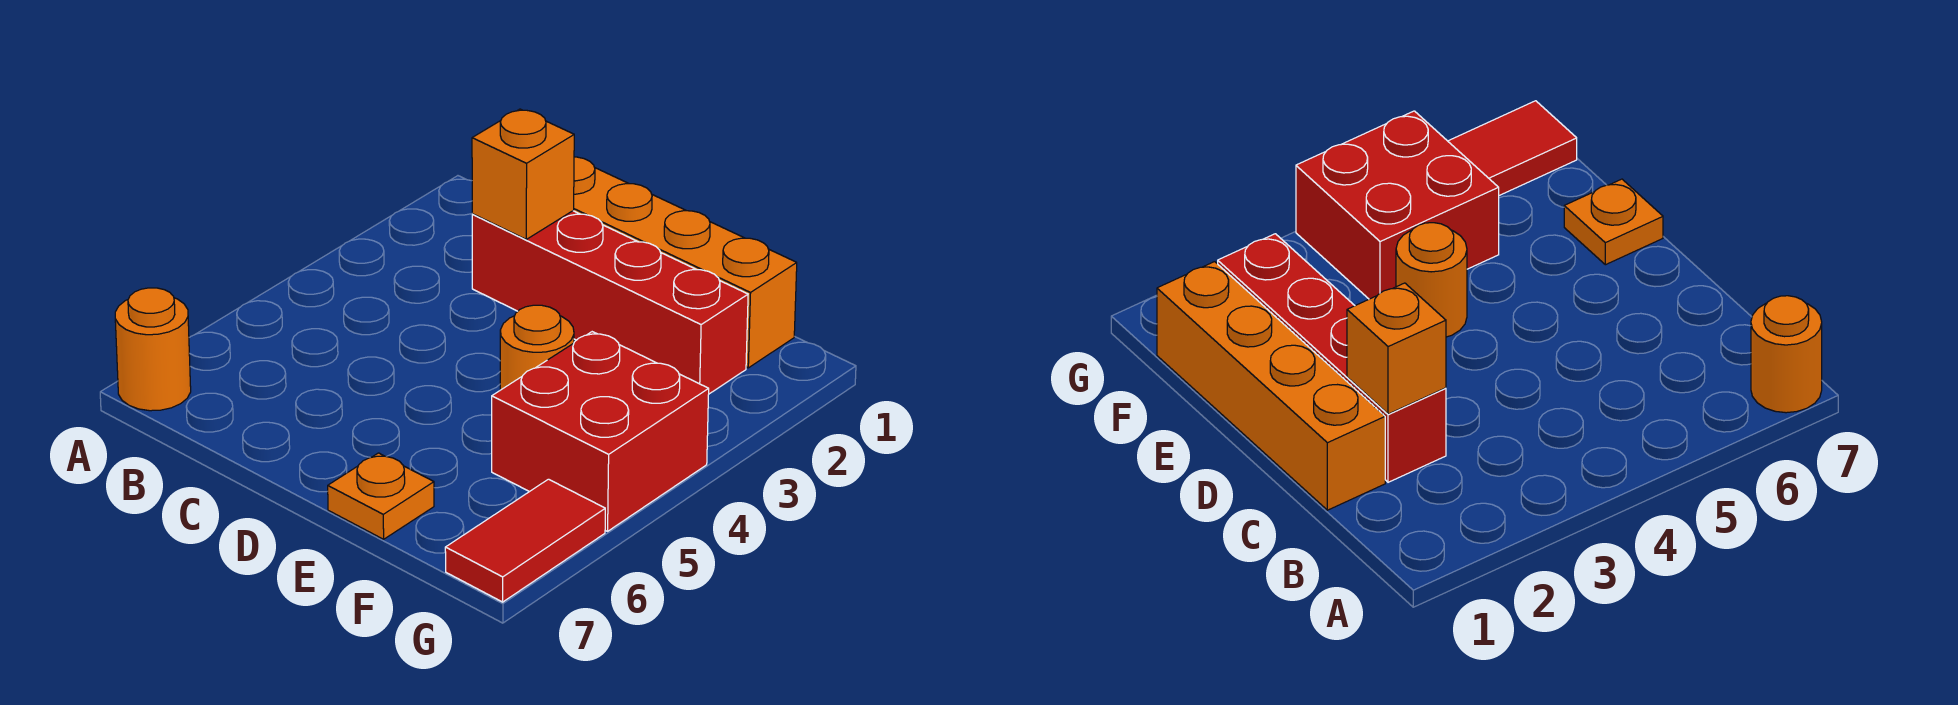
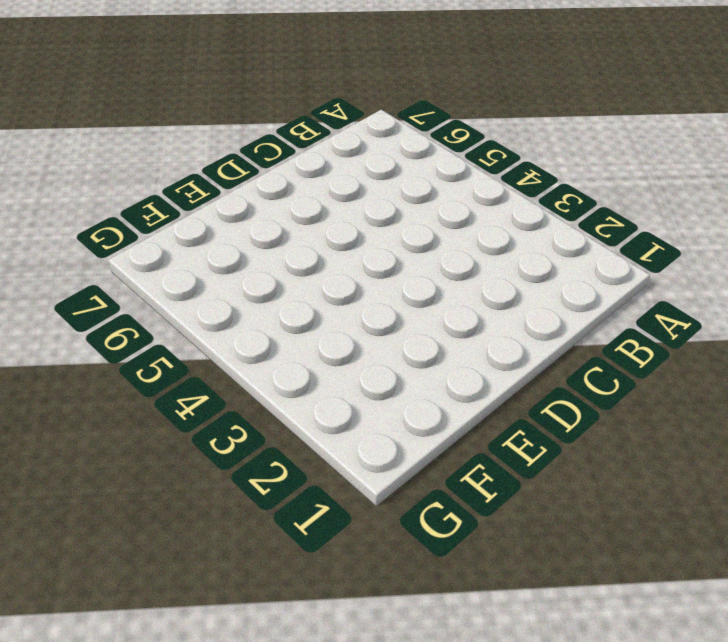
none -> orange 1x1 round brick [115,288,191,411]
none -> orange 1x4 brick [573,157,797,368]

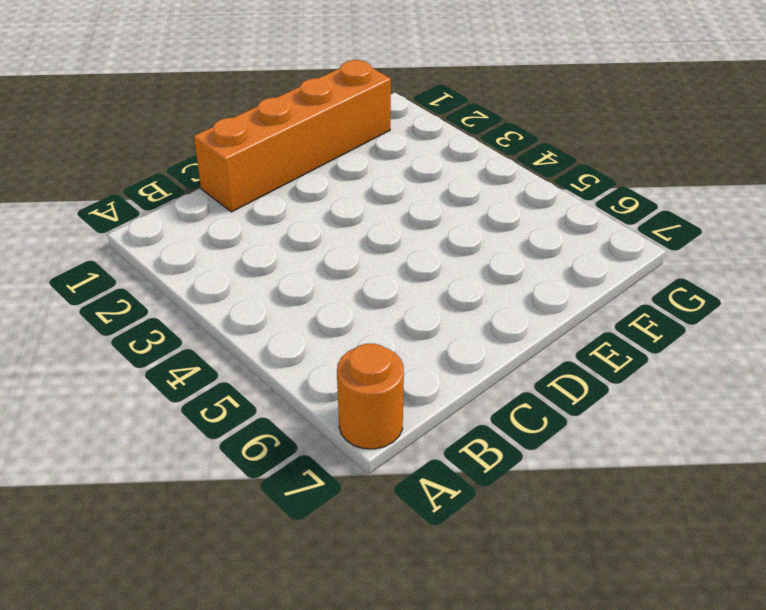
none -> red 1x4 brick [472,211,748,394]
none -> orange 1x1 round brick [500,305,574,390]

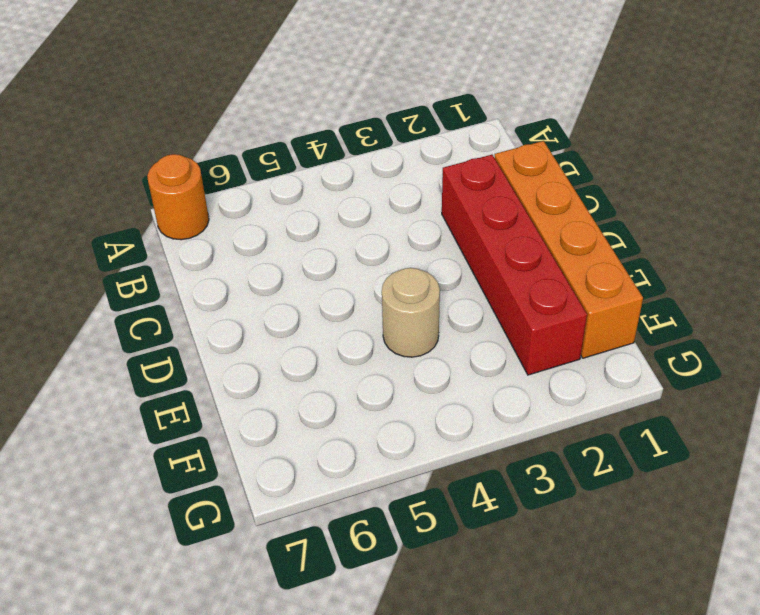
tan 1x1 round brick [382,268,440,357] -> orange 1x1 round brick [500,305,574,390]
none -> orange 1x1 plate [328,453,434,539]
none -> red 2x2 brick [492,332,709,531]

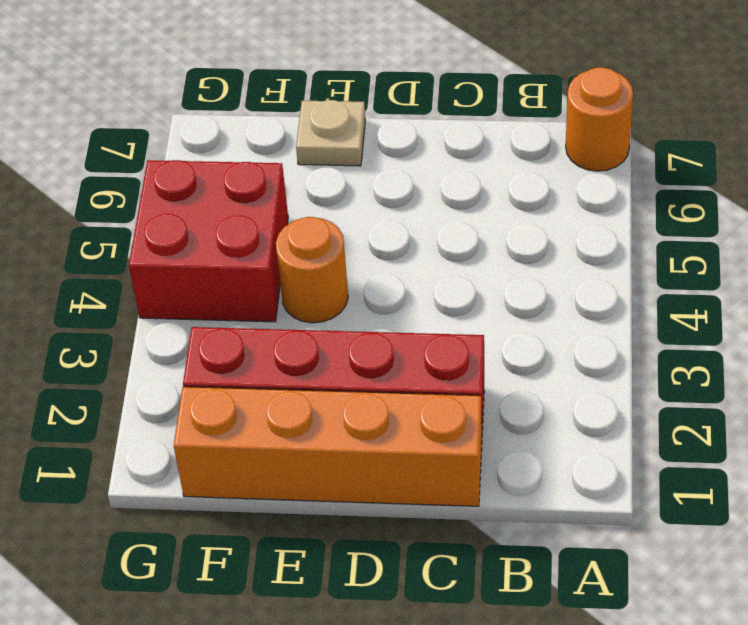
tan 1x1 plate [296,100,365,166] -> orange 1x1 plate [328,453,434,539]
none -> red 1x2 tile [445,479,605,602]
none -> orange 1x1 brick [472,109,574,239]

